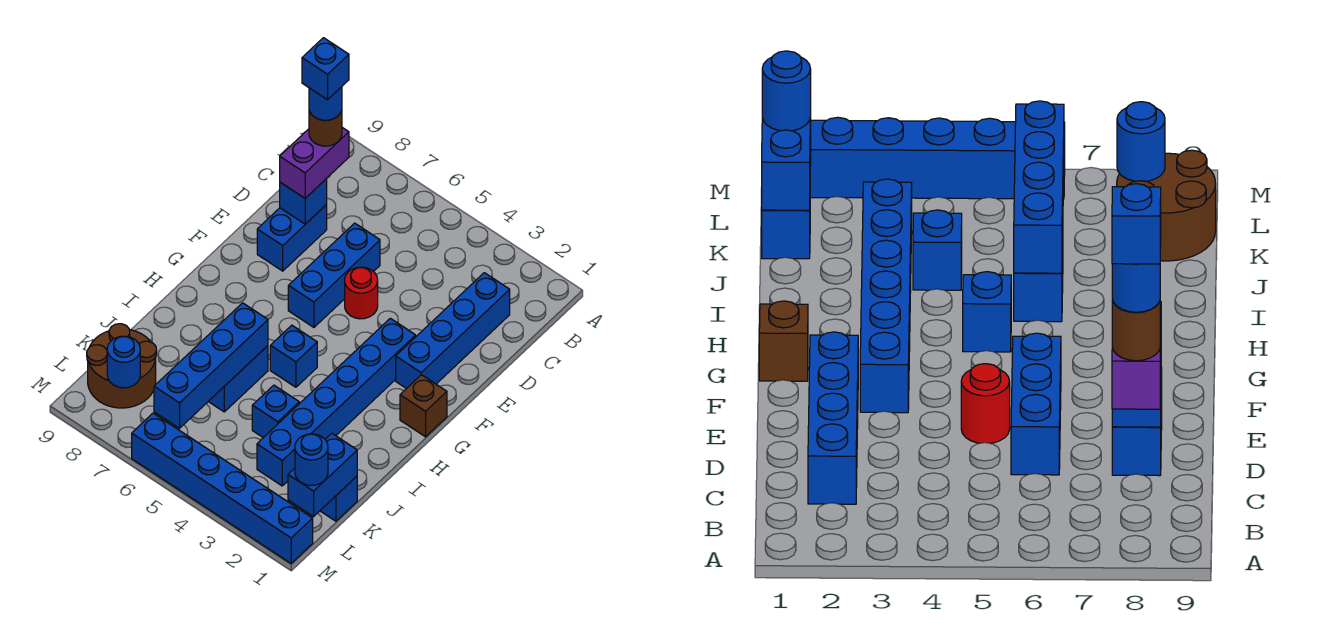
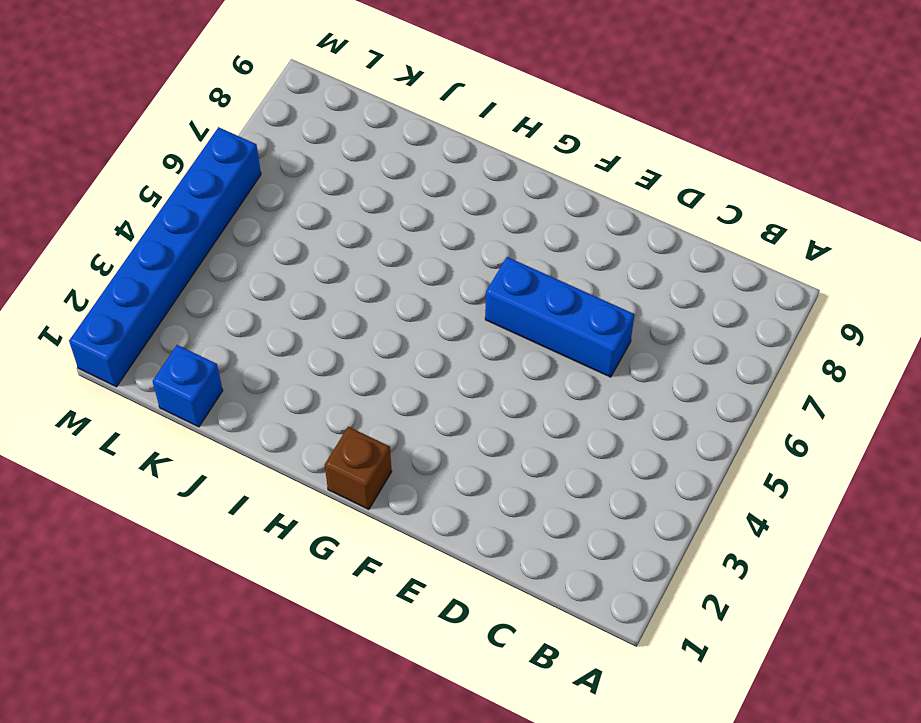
none -> blue 1x4 brick [396,273,510,389]
none -> blue 1x2 brick [257,205,327,271]
none -> red 1x1 round brick [345,267,378,319]

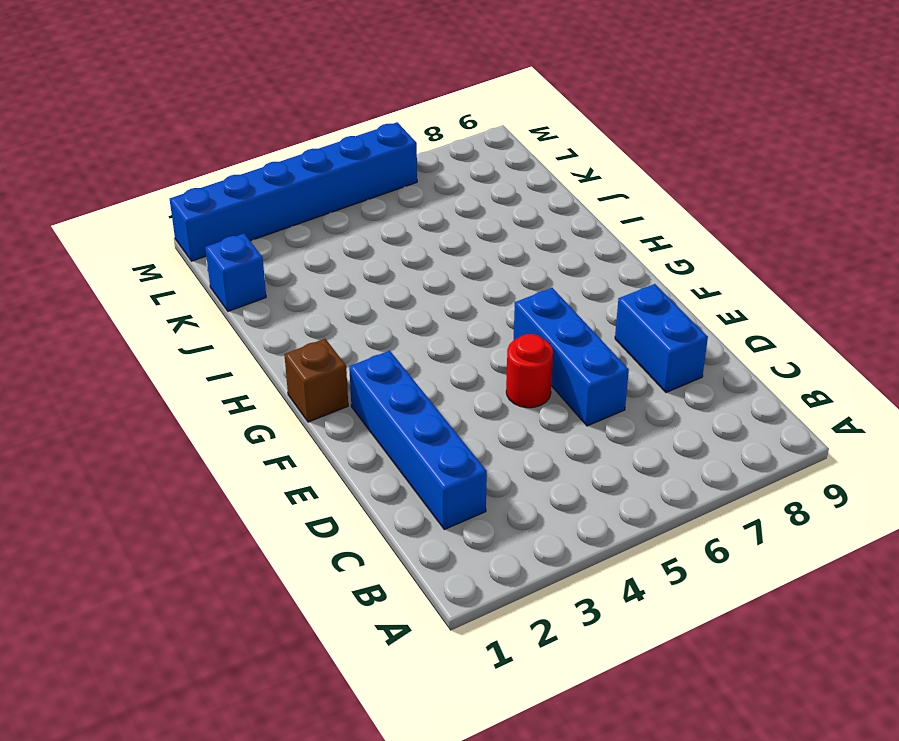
none -> blue 1x6 brick [257,318,416,486]
none -> blue 1x1 brick [270,325,317,387]
none -> blue 1x2 brick [208,346,268,412]

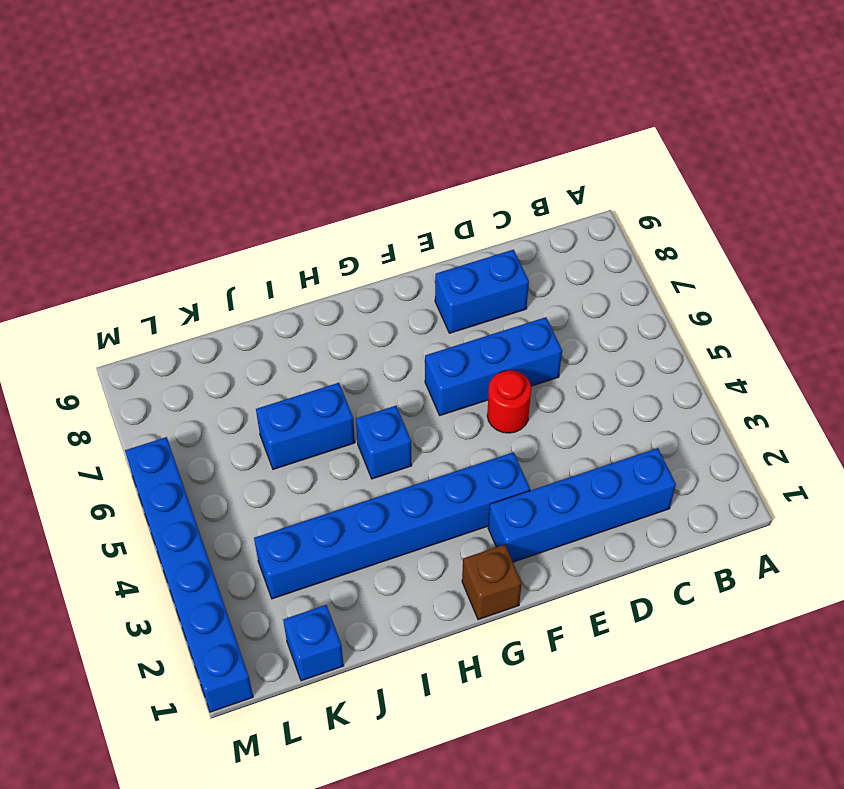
none -> blue 1x1 brick [252,385,299,438]
none -> brown 2x2 round brick [87,324,157,408]
none -> blue 1x1 brick [280,179,327,224]

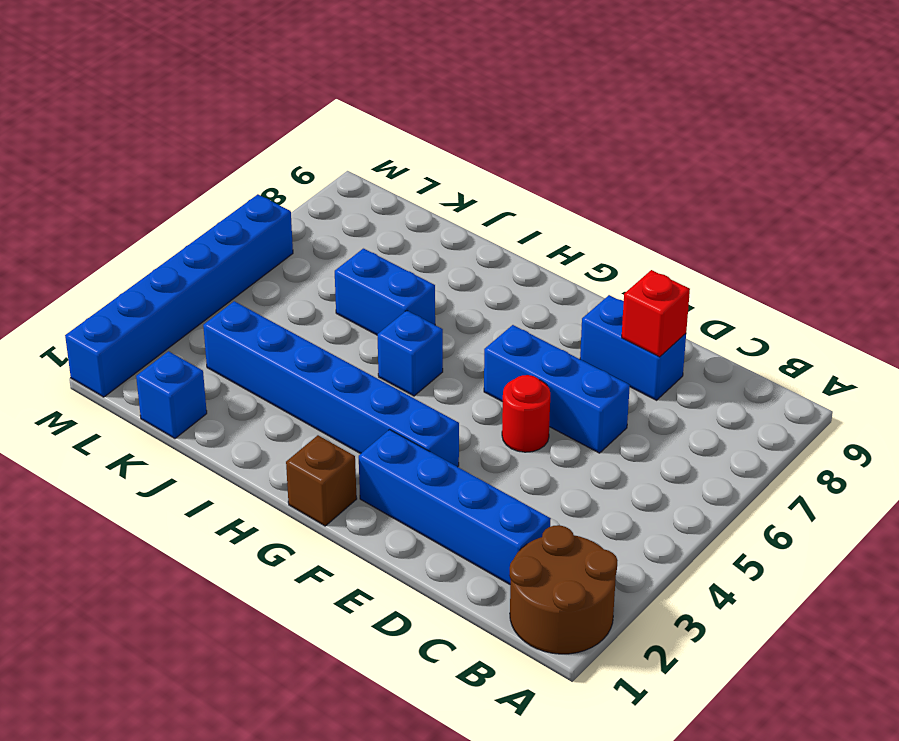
brown 2x2 round brick [509,525,618,654] -> brown 2x2 round brick moved to [87,324,157,408]
red 1x1 brick [622,270,690,357] -> blue 1x1 brick [280,179,327,224]
none -> blue 1x1 brick [252,385,299,438]
none -> blue 1x4 brick [154,303,268,428]
none -> blue 1x2 brick [288,433,357,516]

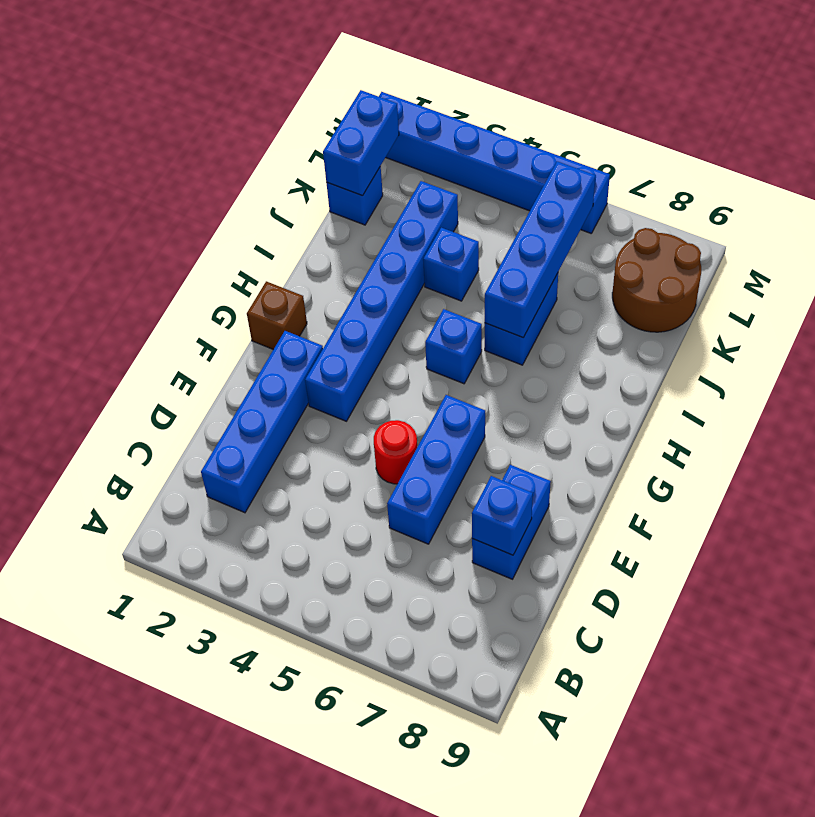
none -> blue 1x1 round brick [107,336,140,388]
none -> purple 1x2 brick [280,128,349,198]
none -> blue 1x1 round brick [295,434,328,486]

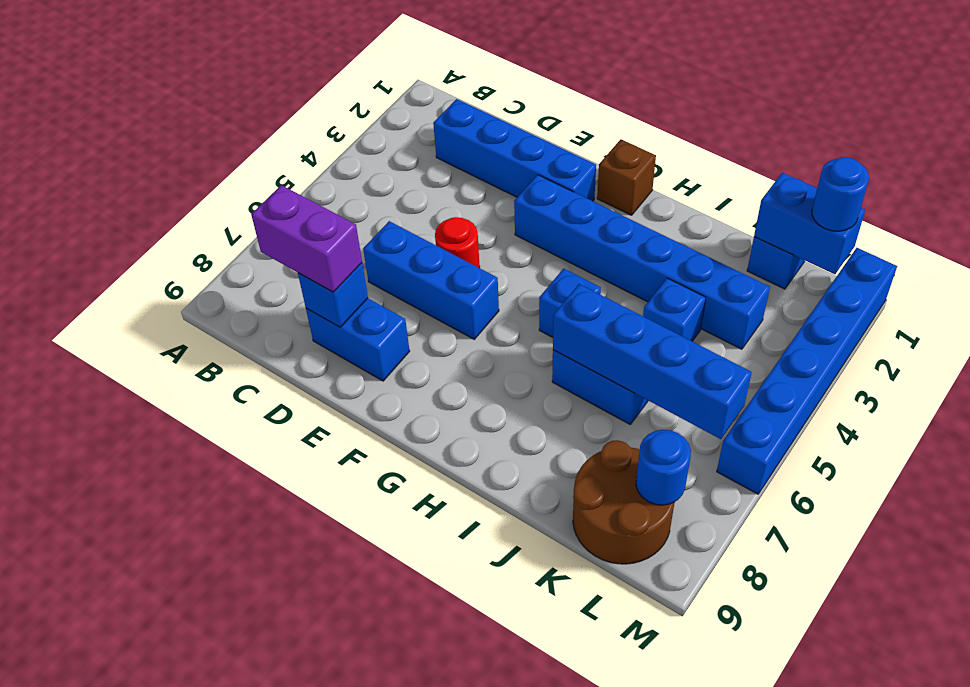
none -> brown 1x1 round brick [309,110,342,146]
none -> blue 1x1 round brick [309,87,342,120]
none -> blue 1x1 brick [302,38,349,100]

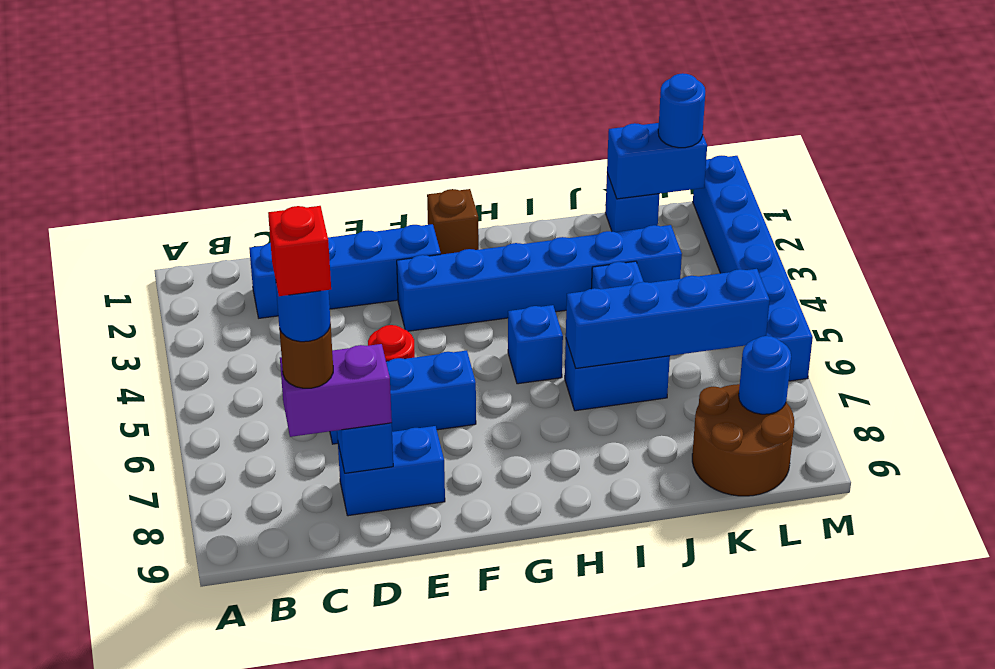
red 1x1 brick [268,206,331,296] -> blue 1x1 brick [302,38,349,100]

